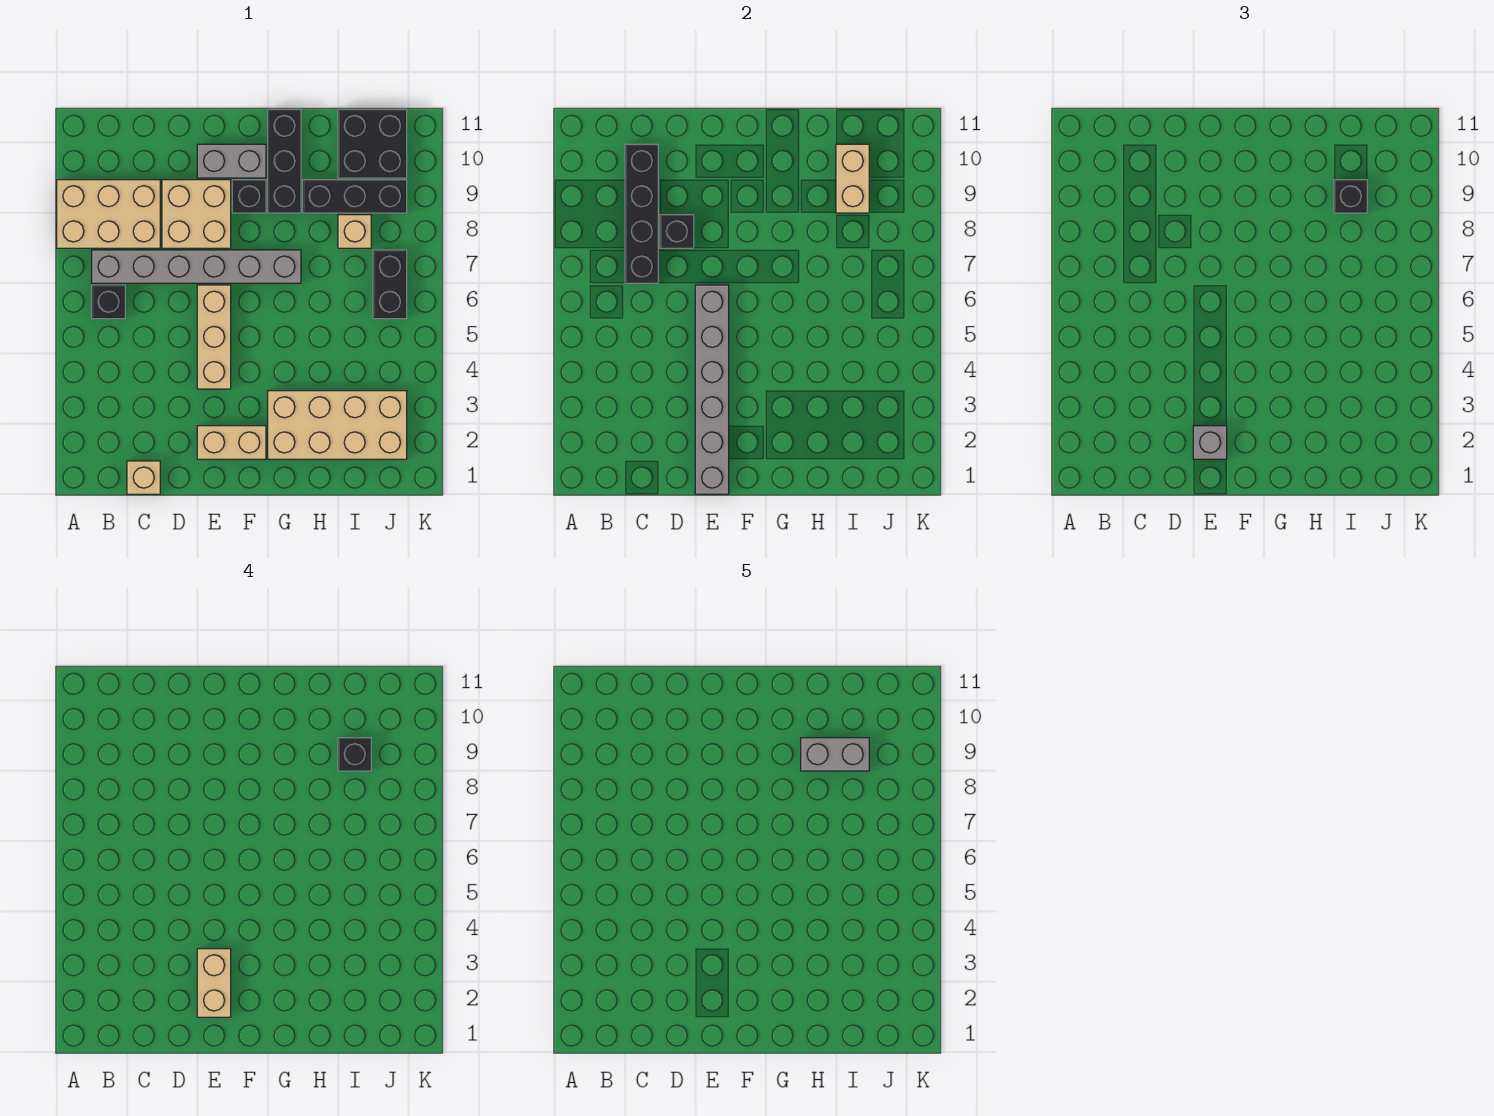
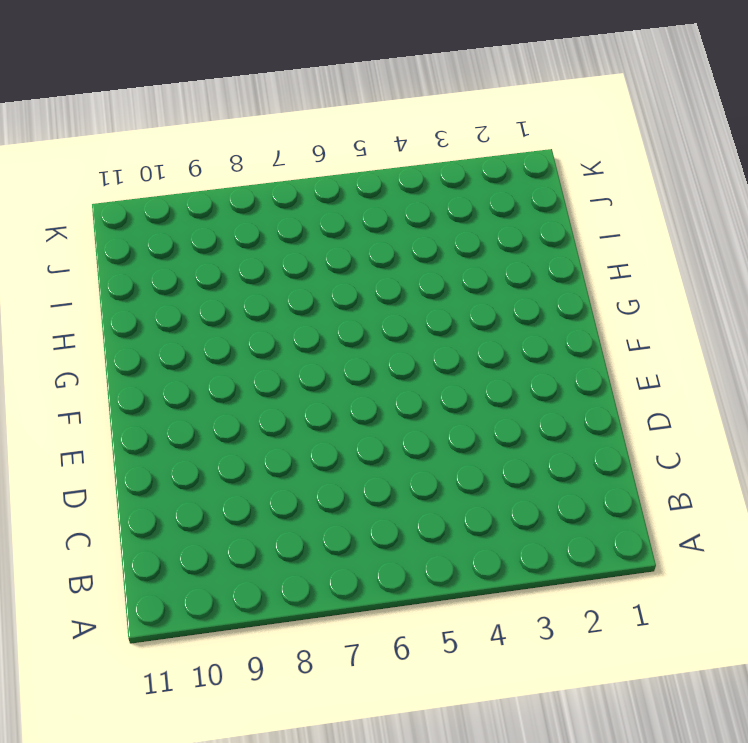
none -> tan 2x3 brick [57,180,160,248]
none -> black 1x1 brick [92,285,125,319]
none -> grey 1x6 brick [92,250,301,283]

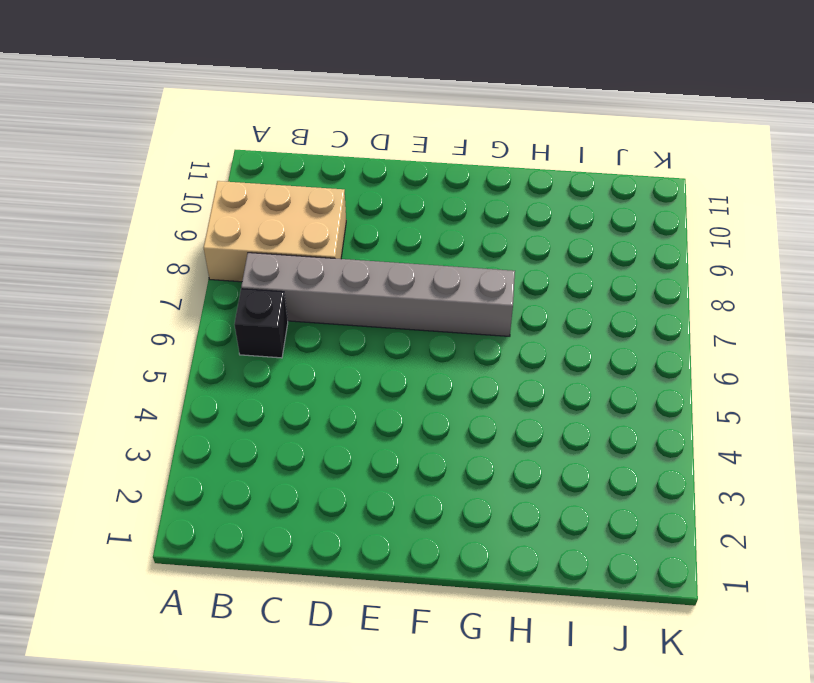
none -> tan 1x1 brick [127,461,160,494]
none -> tan 2x2 brick [162,180,231,248]
none -> tan 1x2 brick [197,426,266,459]

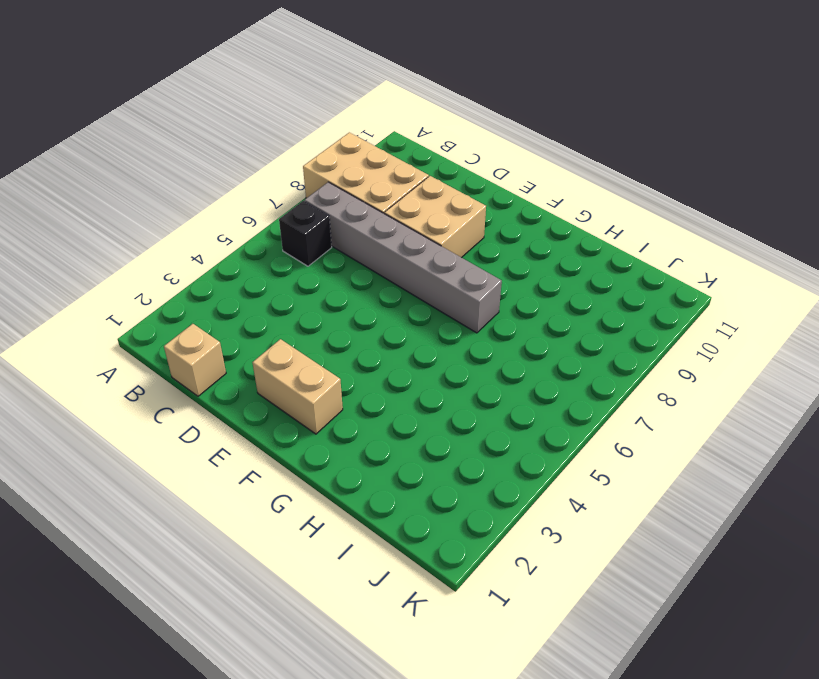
none -> tan 1x3 brick [197,285,231,389]
none -> grey 1x2 brick [197,144,266,178]
none -> black 1x1 brick [232,180,266,213]

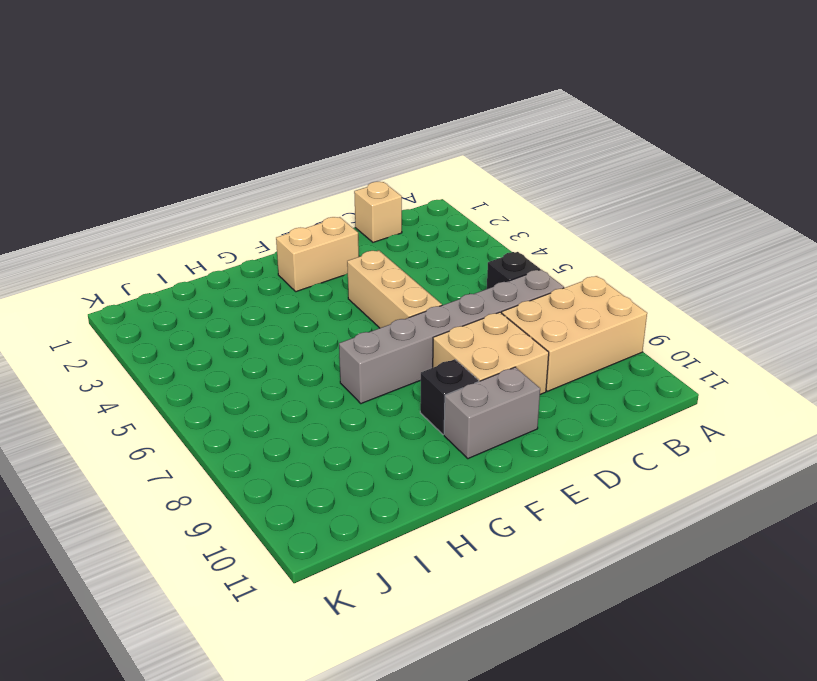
none -> tan 2x4 brick [268,391,407,459]
none -> black 1x3 brick [268,109,301,213]
none -> black 1x3 brick [303,180,407,213]

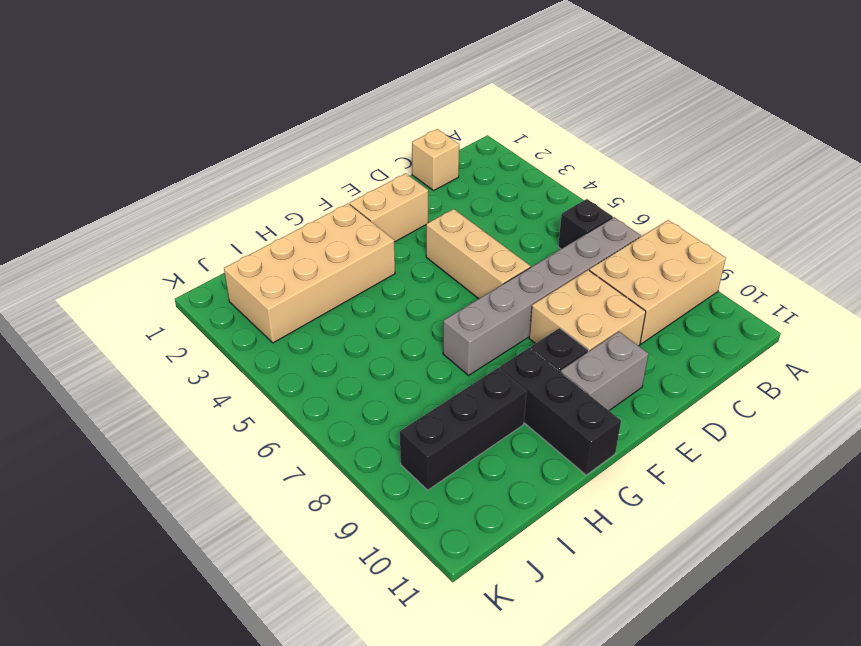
none -> tan 1x1 brick [338,215,371,248]
none -> black 2x2 brick [338,109,407,178]
none -> black 1x2 brick [373,250,407,319]

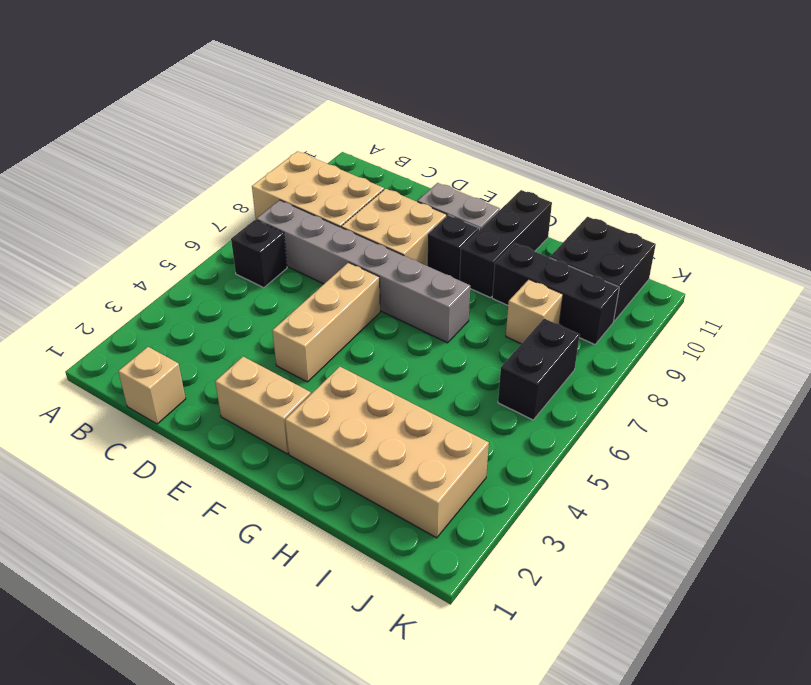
none -> black 1x4 brick [625,144,658,283]
none -> black 1x1 brick [660,215,694,248]
none -> grey 1x6 brick [695,285,729,494]

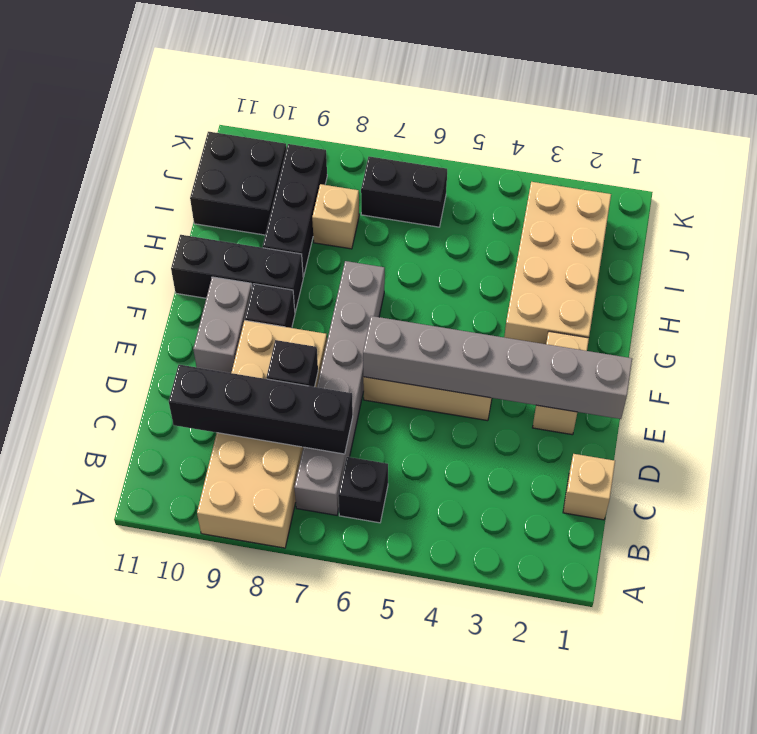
none -> tan 1x2 brick [836,144,869,213]
none -> grey 1x1 brick [1193,426,1227,459]
none -> black 1x1 brick [1334,180,1367,213]

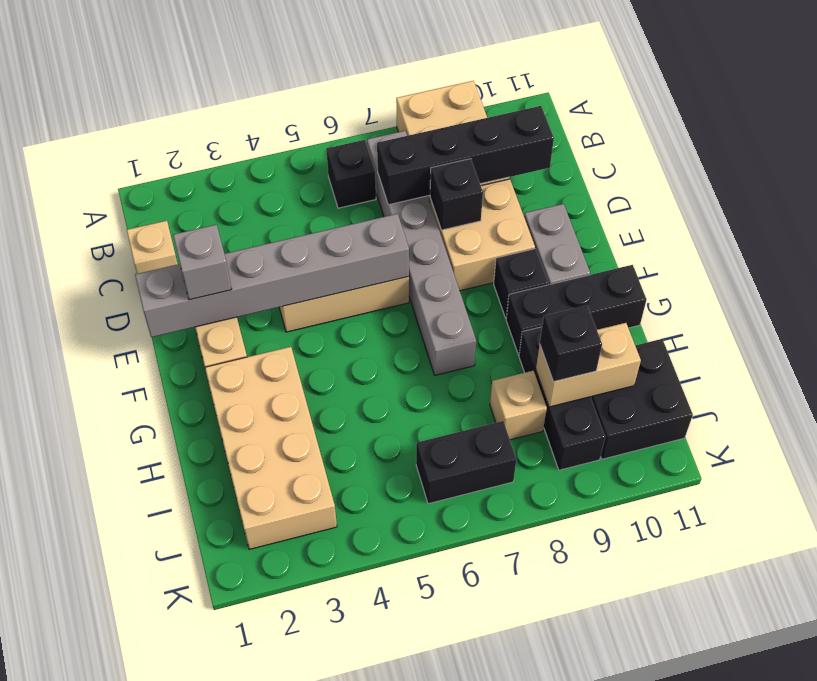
none -> tan 1x2 brick [197,949,231,1017]
none -> black 1x1 brick [338,738,371,771]
none -> grey 1x2 brick [801,738,869,771]

